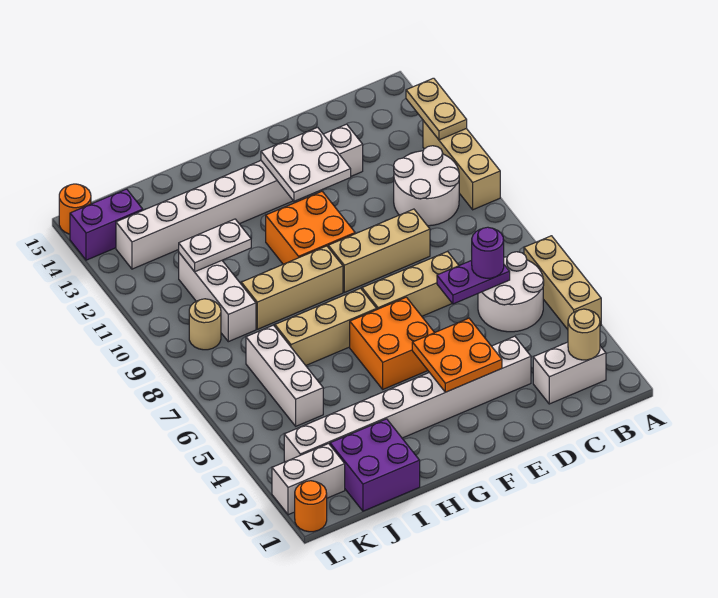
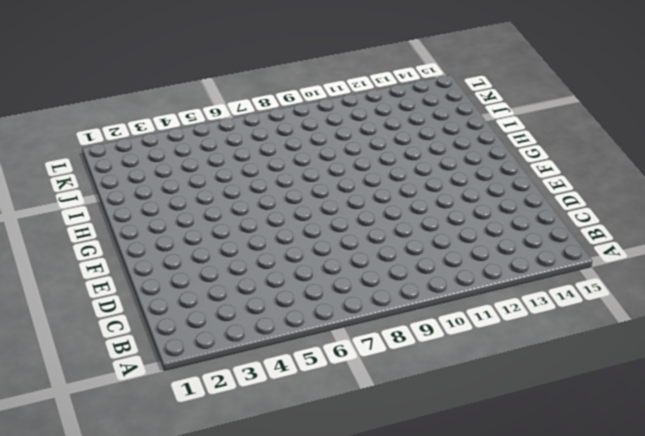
none -> tan 1x3 brick [524,236,601,329]
none -> tan 1x3 brick [423,121,500,210]
none -> white 1x2 brick [533,342,606,404]

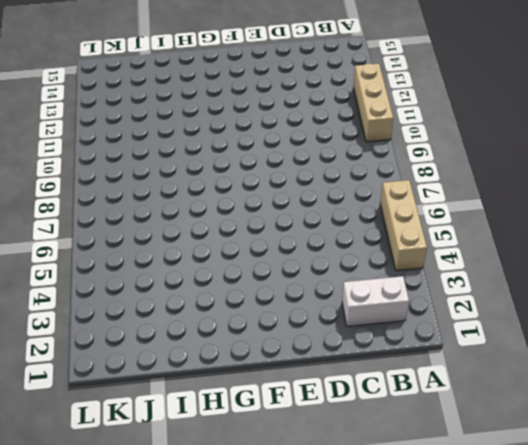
none -> white 2x2 round brick [478,252,544,332]
none -> white 2x2 round brick [394,146,459,226]
none -> white 1x8 brick [284,336,531,462]

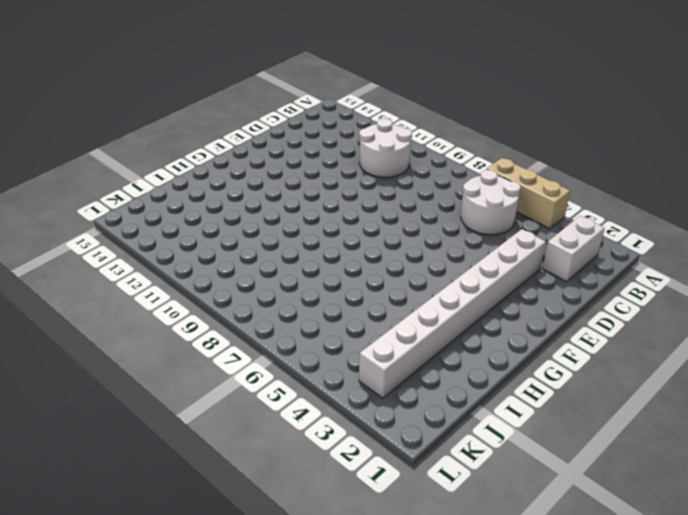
none -> tan 1x3 brick [423,121,500,210]
none -> tan 1x3 brick [362,251,459,316]
none -> tan 1x3 brick [328,209,430,292]

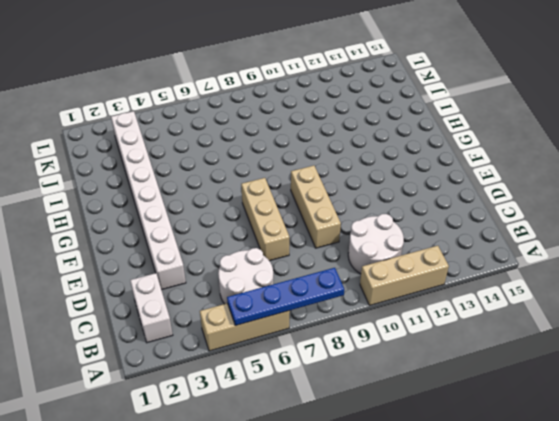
blue 1x4 plate [227,268,344,326] -> none
none -> white 1x8 brick [116,124,363,269]
none -> orange 2x2 brick [350,297,435,389]
none -> orange 2x2 brick [266,191,355,264]

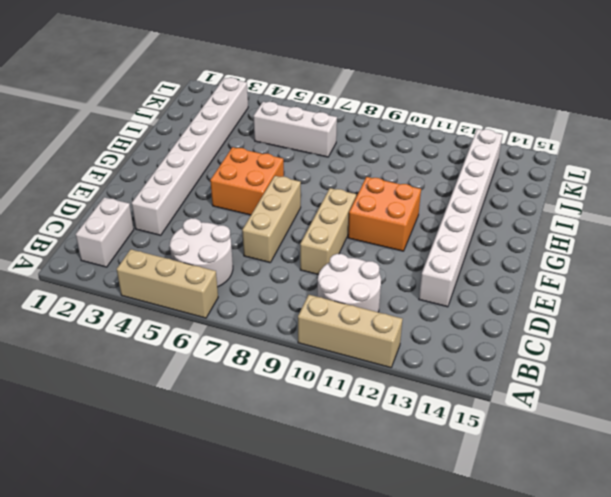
none -> tan 1x3 brick [275,288,377,365]
none -> tan 1x3 brick [241,246,343,329]
none -> purple 2x2 brick [330,419,420,511]

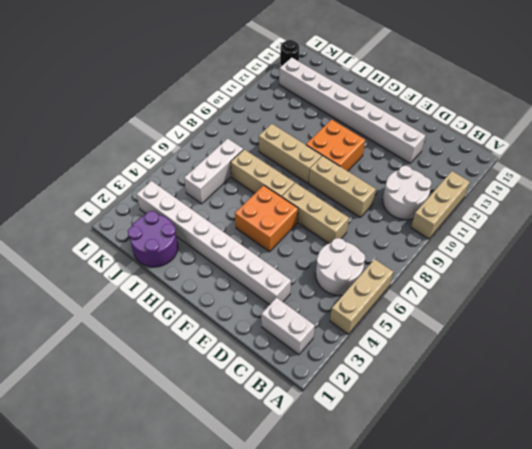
purple 2x2 round brick [128,211,178,267] -> purple 2x2 brick [330,419,420,511]
black 1x1 round brick [280,40,299,66] -> purple 1x2 brick [70,189,143,260]
none -> white 1x3 brick [179,253,256,342]
none -> white 1x2 brick [272,444,345,515]
none -> tan 1x1 round brick [189,299,221,350]

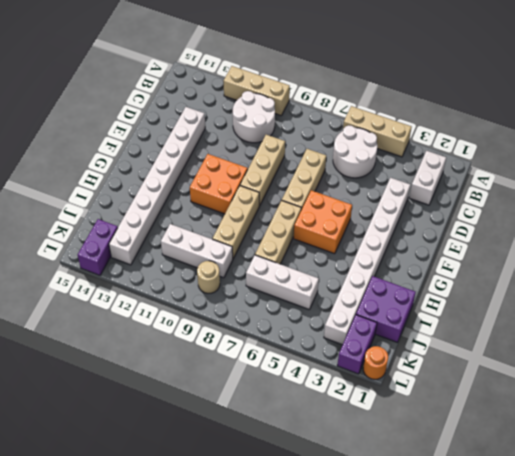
purple 1x2 brick [337,315,377,374] -> white 1x2 brick [272,444,345,515]
none -> orange 1x1 round brick [59,184,91,234]
none -> tan 1x2 plate [406,78,467,140]
none -> tan 1x1 round brick [568,309,600,360]

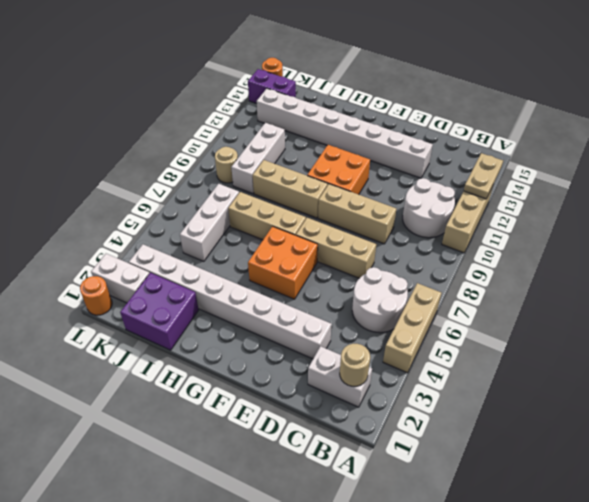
none -> purple 1x2 plate [437,260,510,304]
none -> orange 2x2 plate [412,318,502,392]
none -> white 2x2 plate [261,127,351,201]

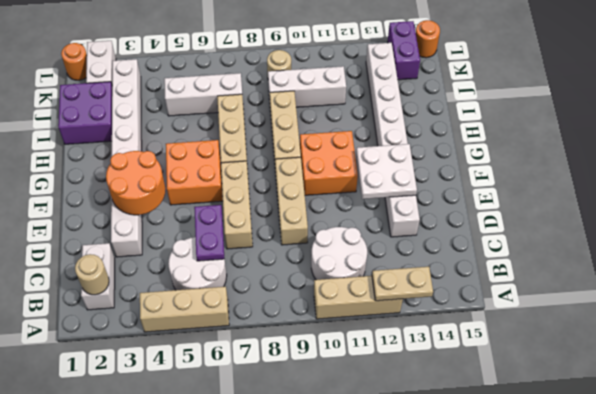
orange 2x2 round brick [106,151,165,215] -> orange 2x2 plate [412,318,502,392]
none -> white 1x2 plate [179,219,251,272]
none -> purple 1x1 round brick [472,227,504,278]

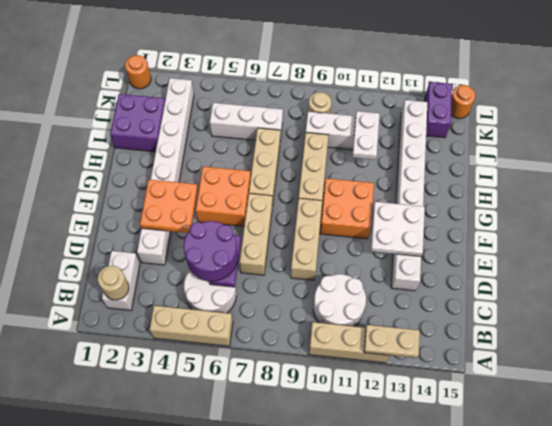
purple 2x2 round brick [183,221,238,281] -> purple 1x1 round brick [472,227,504,278]
none -> white 1x2 brick [272,444,345,515]

